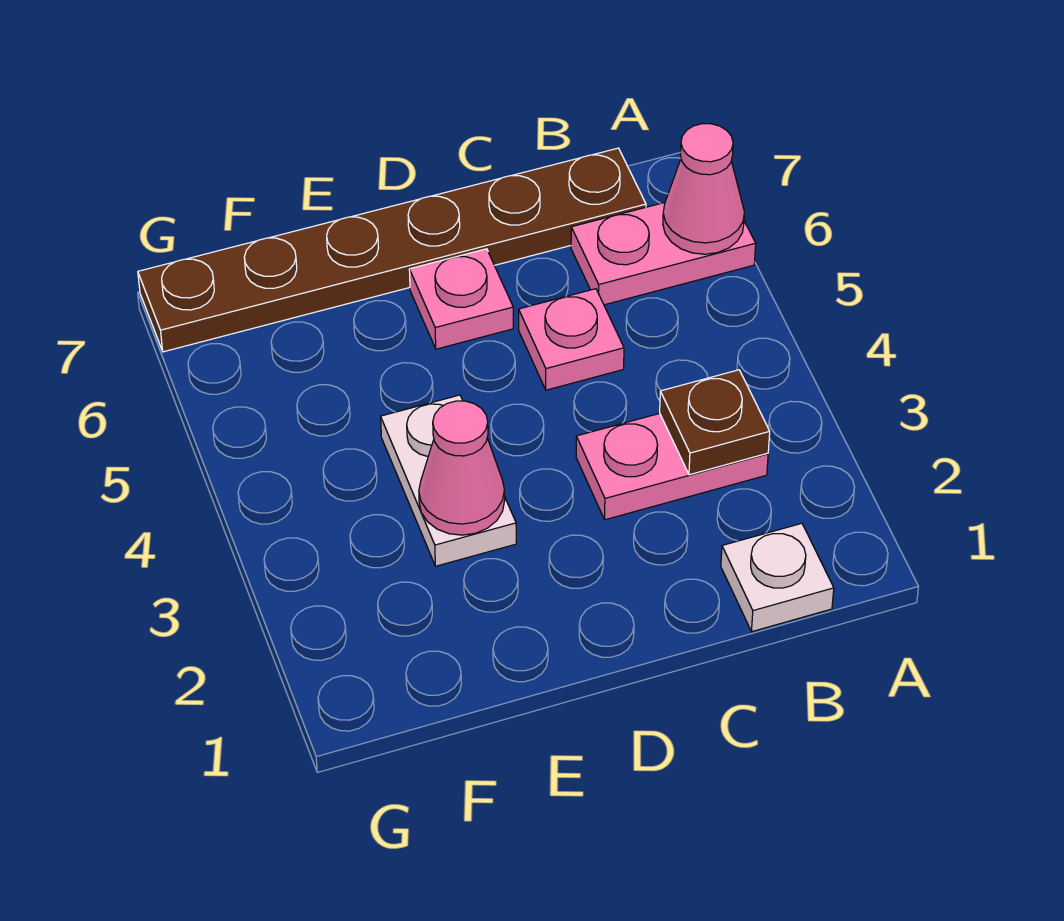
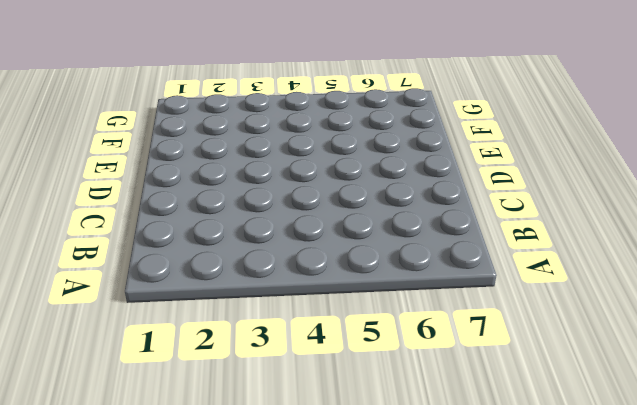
none -> pink 1x2 plate [571,203,756,305]
none -> white 1x1 plate [721,523,834,632]

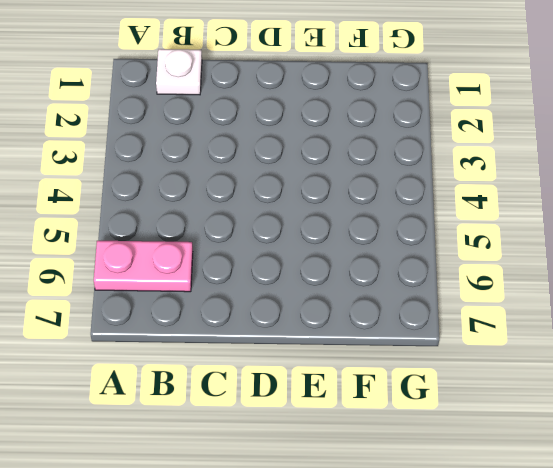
none -> pink 1x2 plate [576,413,768,520]
none -> brown 1x6 plate [138,148,646,352]

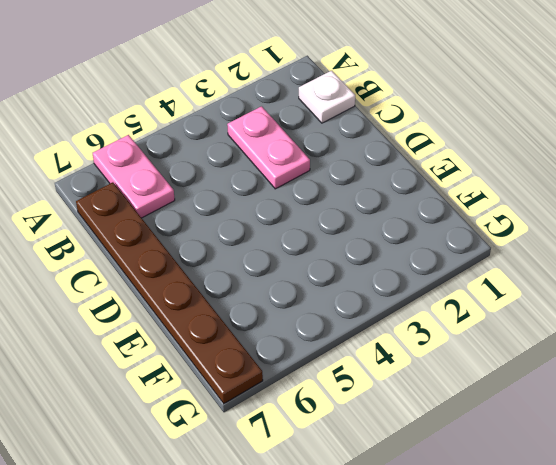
none -> pink 1x1 plate [519,289,624,390]
none -> pink 1x1 plate [409,249,513,349]

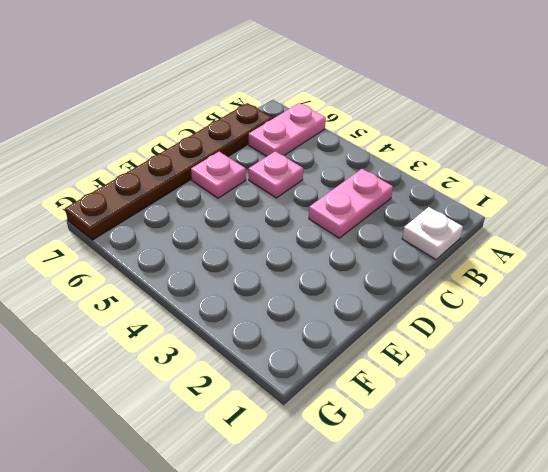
none -> white 1x2 plate [381,395,516,566]
none -> pink 1x1 cone [663,124,744,254]

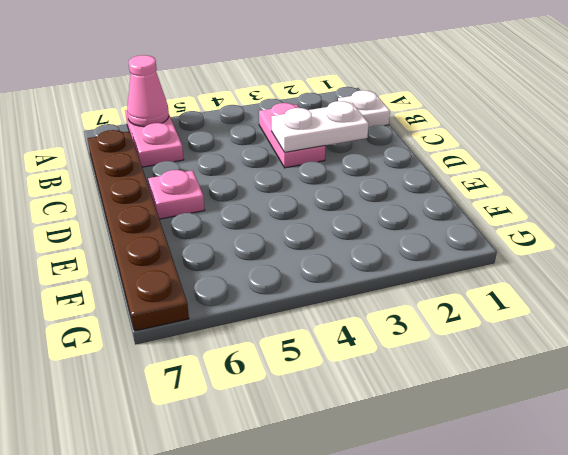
white 1x2 plate [271,101,369,152] -> white 1x2 plate moved to [381,395,516,566]
none -> pink 1x1 plate [519,289,624,390]
none -> brown 1x1 plate [660,370,770,475]

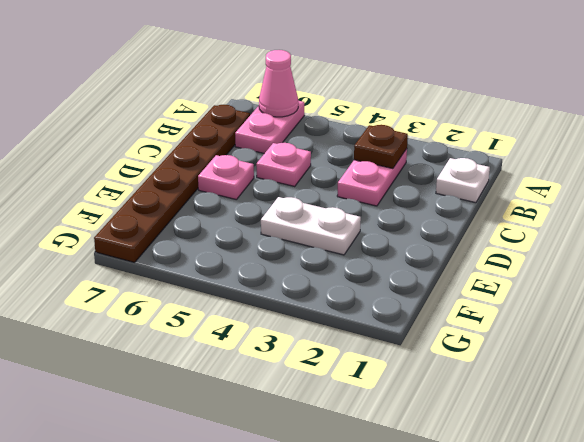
none -> pink 1x1 cone [419,401,505,535]

